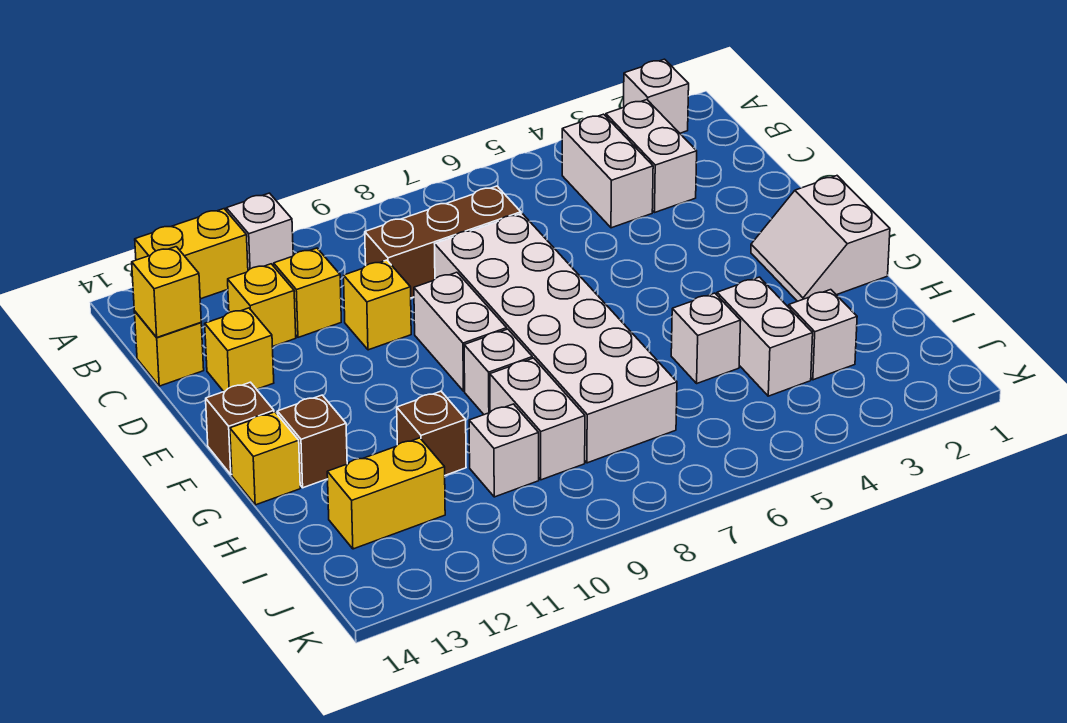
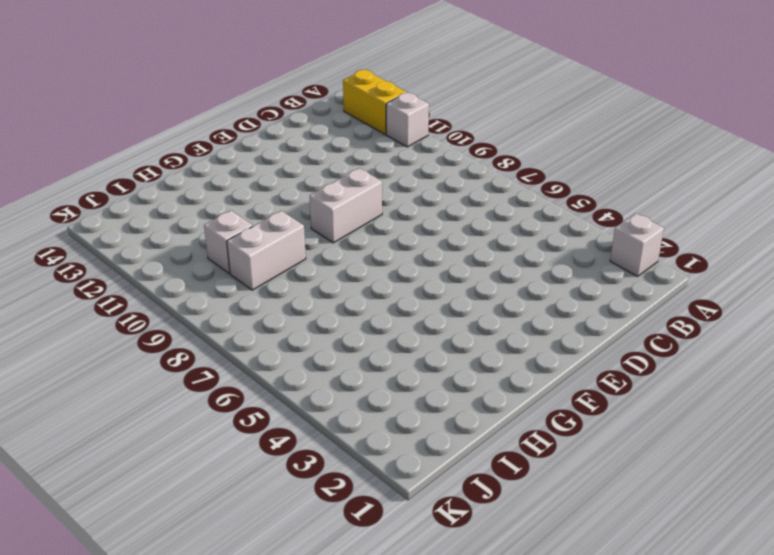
none -> white 1x2 brick [606,100,697,212]
none -> white 1x2 brick [562,114,653,228]
none -> brown 1x3 brick [365,186,521,298]

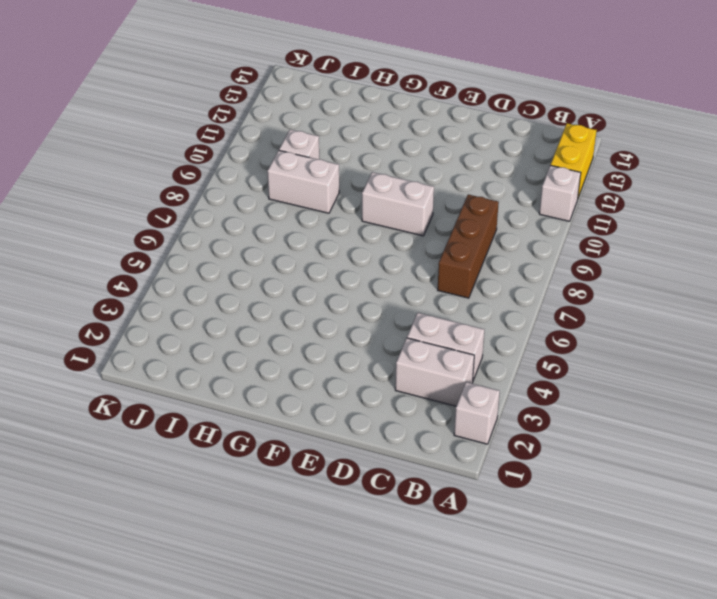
none -> yellow 1x1 brick [274,248,341,337]
none -> yellow 1x1 brick [228,264,296,347]
none -> yellow 1x1 brick [134,311,204,386]

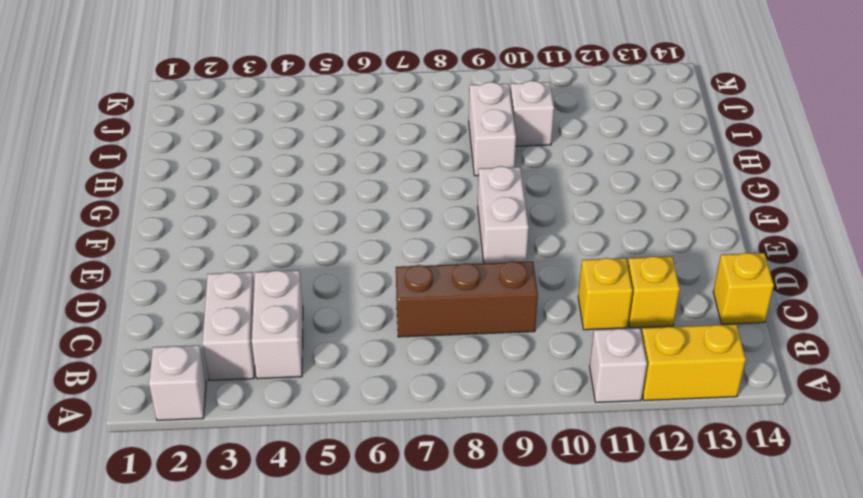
none -> white 2x6 brick [435,213,677,463]
none -> yellow 1x1 brick [344,260,411,350]
none -> yellow 1x1 brick [205,308,274,391]

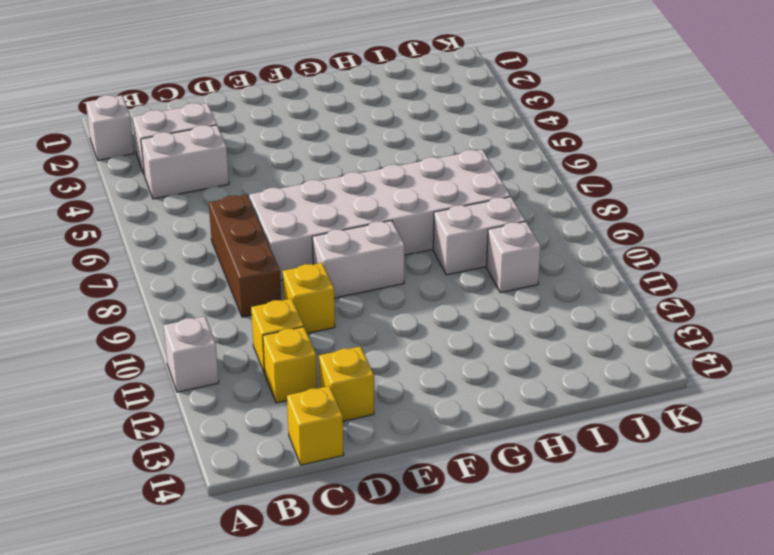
none -> yellow 1x2 brick [135,209,248,299]
none -> white 2x2 slope [751,176,890,301]
none -> brown 1x1 brick [206,382,274,475]

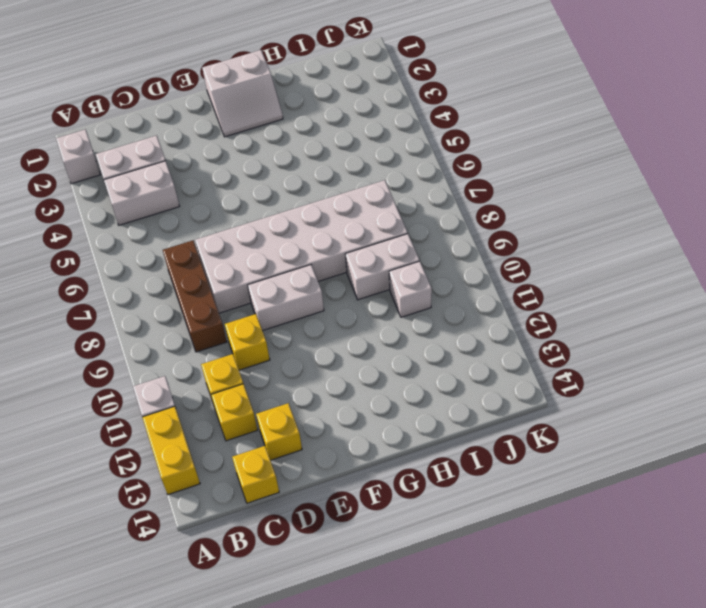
none -> brown 1x1 brick [206,382,274,475]
none -> white 1x1 brick [464,329,532,415]
none -> brown 1x1 brick [277,395,347,488]

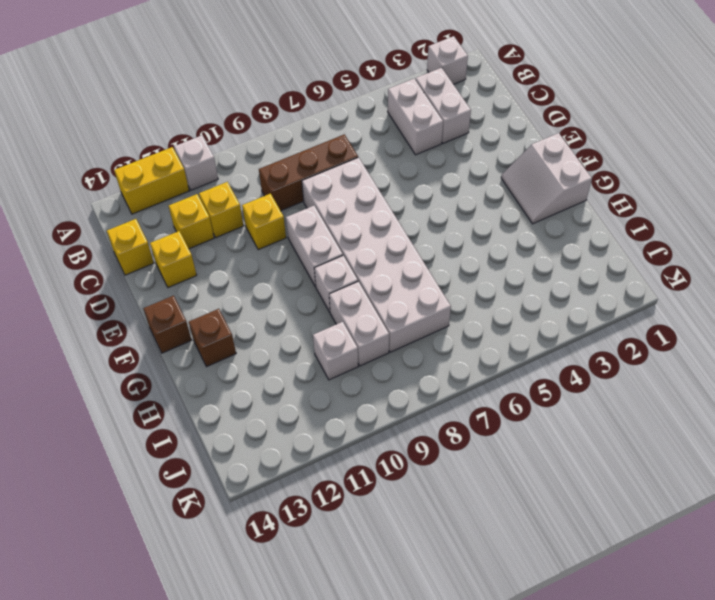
none -> yellow 1x1 brick [230,412,300,505]
none -> white 1x2 brick [717,277,813,396]
none -> white 1x1 brick [671,293,741,383]

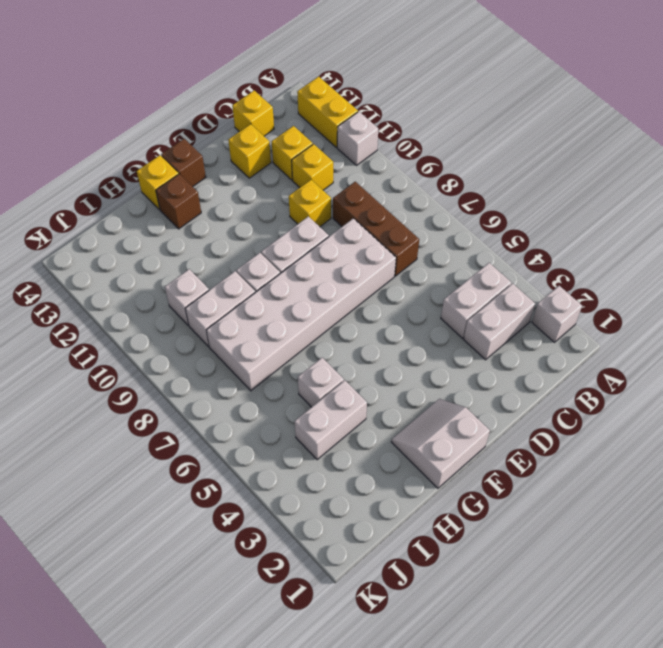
none -> brown 1x1 brick [397,391,466,475]
none -> white 1x1 brick [789,290,857,380]
none -> yellow 1x2 brick [327,438,445,549]

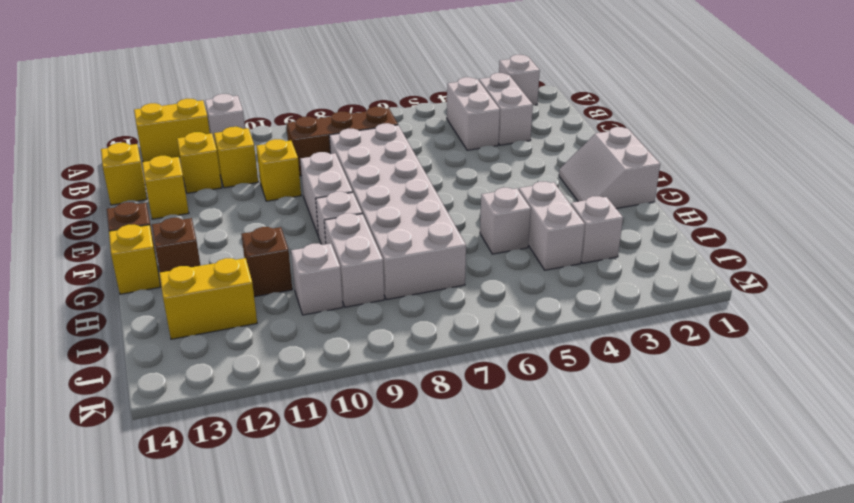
none -> yellow 1x1 brick [132,247,201,337]

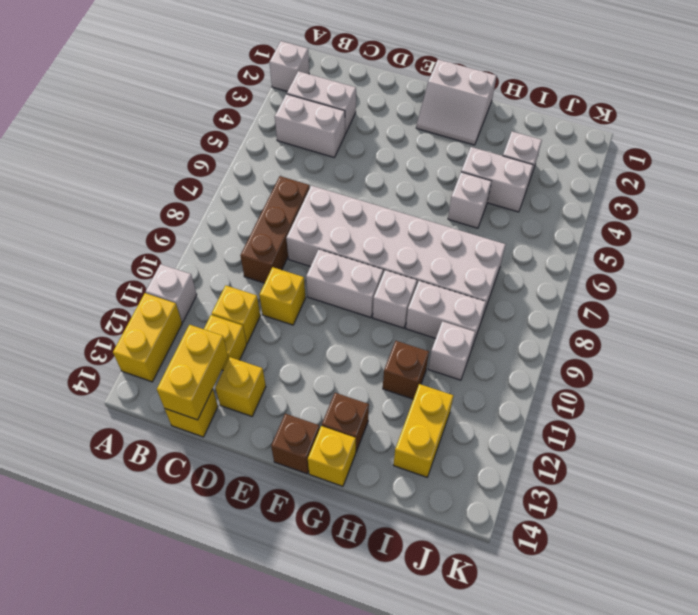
yellow 1x2 brick [157,325,228,420] -> yellow 1x1 brick [132,247,201,337]

